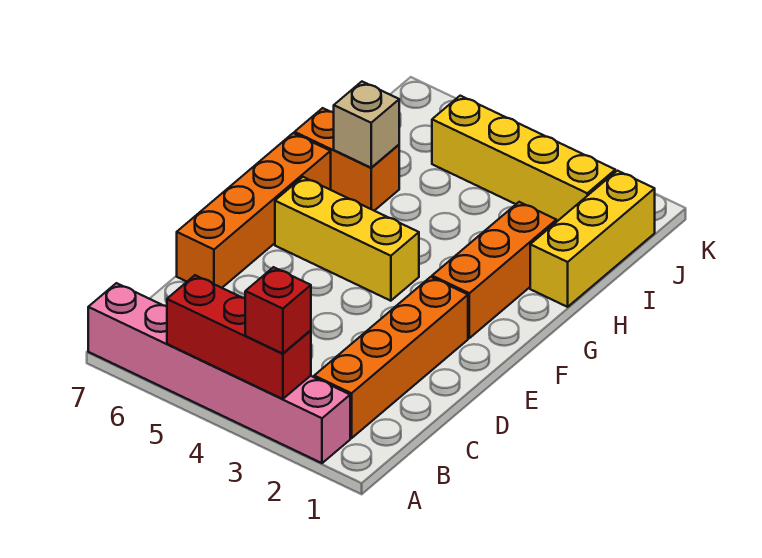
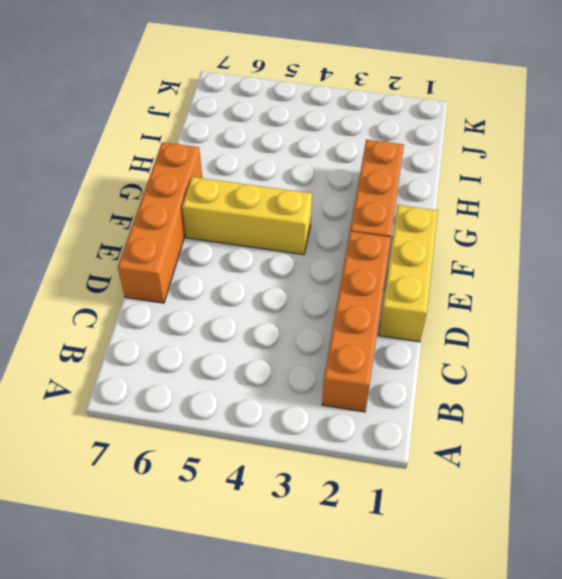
yellow 1x3 brick [379,205,438,342] -> yellow 1x3 brick moved to [530,171,655,307]
none -> pink 1x6 brick [88,283,350,463]
none -> orange 1x2 brick [295,108,399,211]

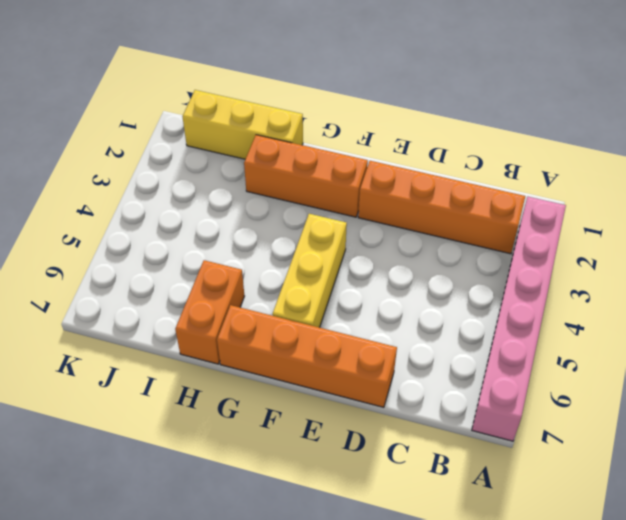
none -> yellow 1x4 brick [432,96,615,222]
none -> red 1x3 brick [167,275,311,399]

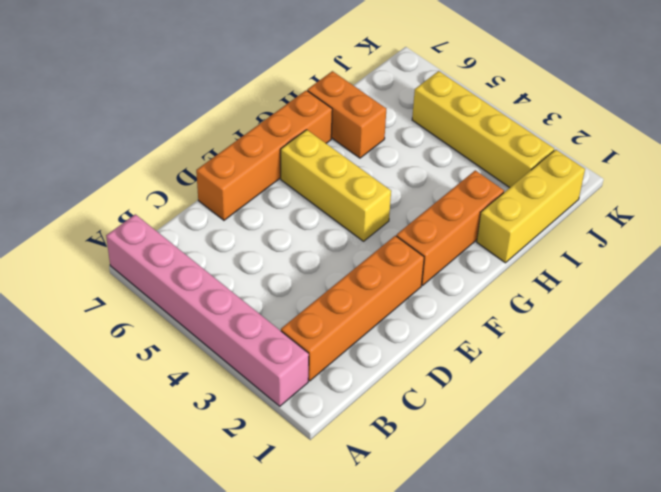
none -> red 1x3 brick [167,275,311,399]
none -> tan 1x1 brick [334,82,399,168]

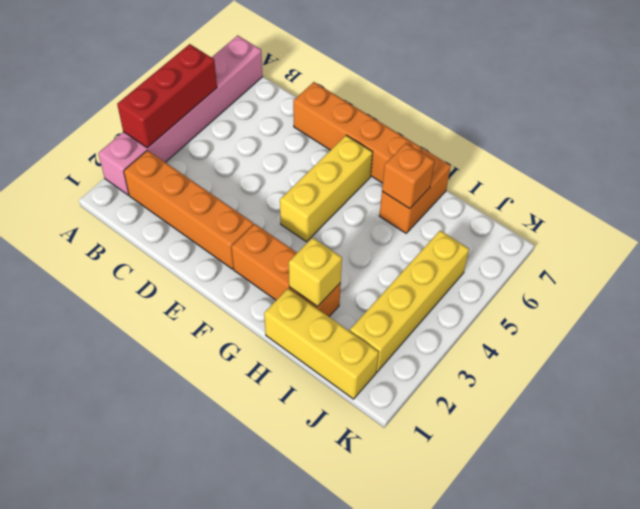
yellow 1x1 brick [289,238,342,306] -> none
orange 1x1 brick [382,143,434,209] -> tan 1x1 brick [334,82,399,168]
none -> red 1x1 brick [245,267,311,354]

